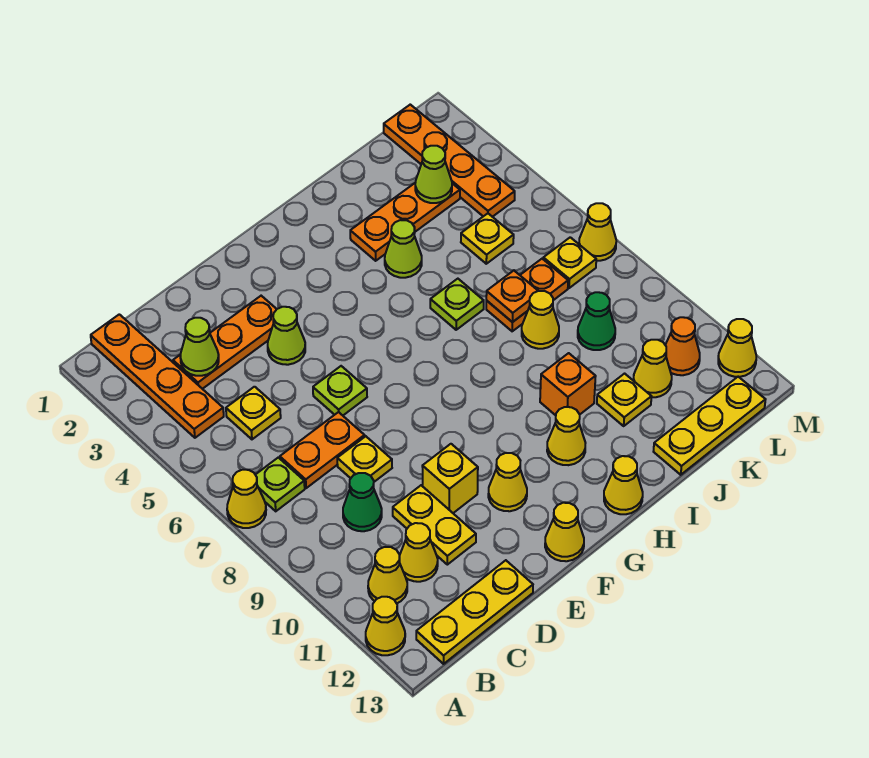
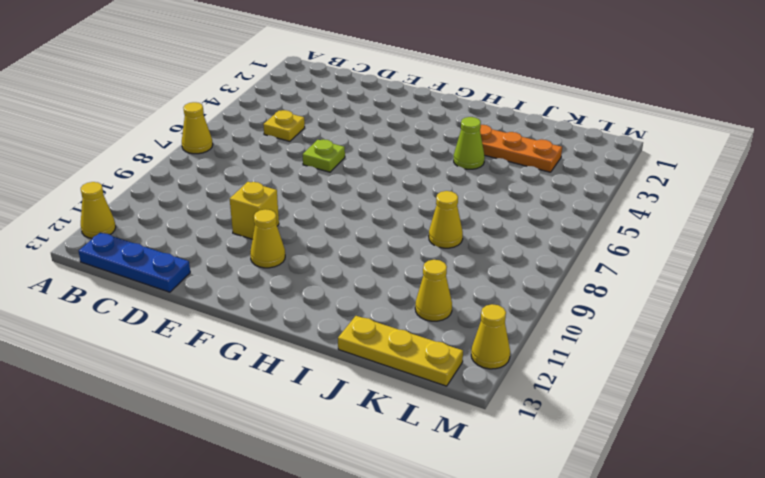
blue 1x3 plate [79,232,190,292] -> yellow 1x3 plate [416,560,533,664]
none -> orange 1x4 plate [91,314,224,438]
none -> lime 1x1 plate [256,457,305,511]
none -> yellow 1x1 cone [368,547,407,603]
none -> orange 1x3 plate [173,296,277,389]

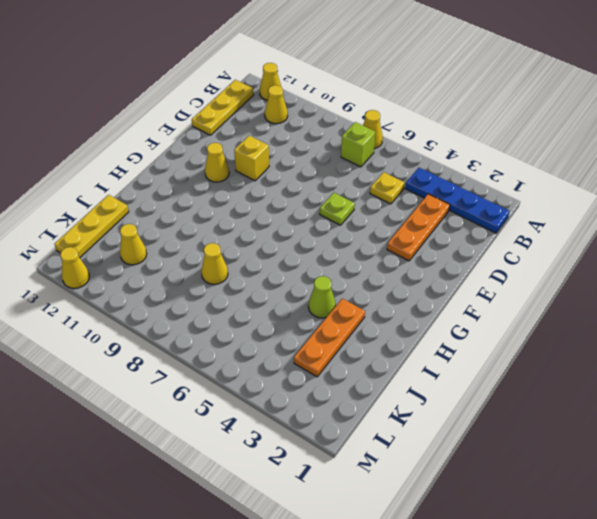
blue 1x4 plate [405,168,509,233] -> orange 1x4 plate [91,314,224,438]
lime 1x1 brick [341,122,375,167] -> lime 1x1 plate [256,457,305,511]
none -> orange 1x2 plate [280,412,365,488]
none -> green 1x1 cone [343,473,382,531]
none -> yellow 1x1 cone [399,523,438,582]
none -> yellow 1x1 plate [337,436,392,482]

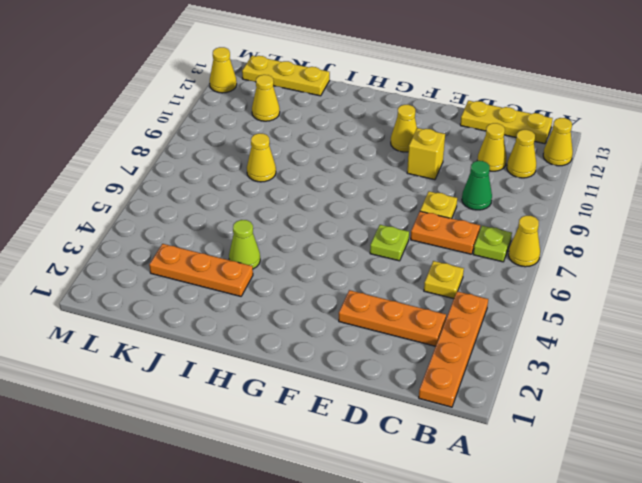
none -> yellow 1x2 plate [393,485,476,565]
none -> lime 1x1 cone [268,307,305,365]
none -> yellow 1x1 cone [545,503,584,561]
none -> yellow 1x1 cone [547,407,585,465]

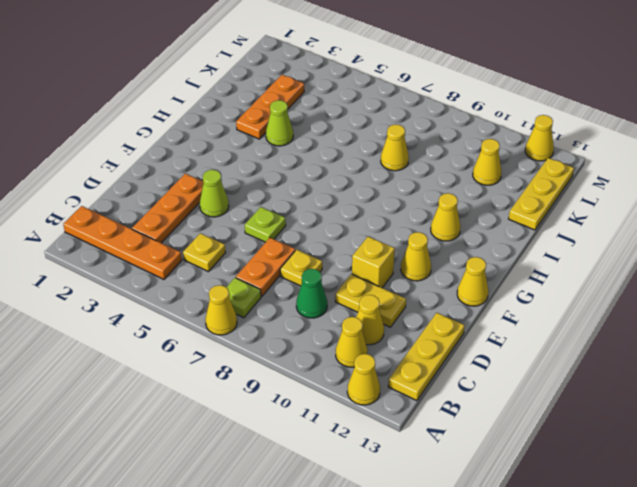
none -> yellow 1x1 cone [604,456,643,514]
none -> lime 1x1 plate [430,279,484,330]
none -> orange 1x1 brick [540,353,596,415]
none -> orange 1x2 plate [486,259,568,331]

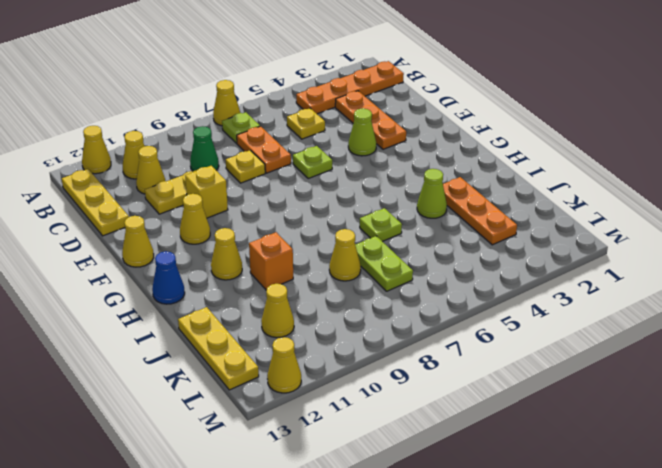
blue 1x1 cone [152,251,185,304] -> yellow 1x1 cone [604,456,643,514]
lime 1x2 plate [355,236,413,291] -> orange 1x2 plate [486,259,568,331]
none -> yellow 1x1 plate [597,374,652,426]
none -> yellow 1x1 plate [461,213,514,264]
none -> green 1x1 cone [578,292,615,350]
none -> orange 1x4 plate [384,105,515,217]

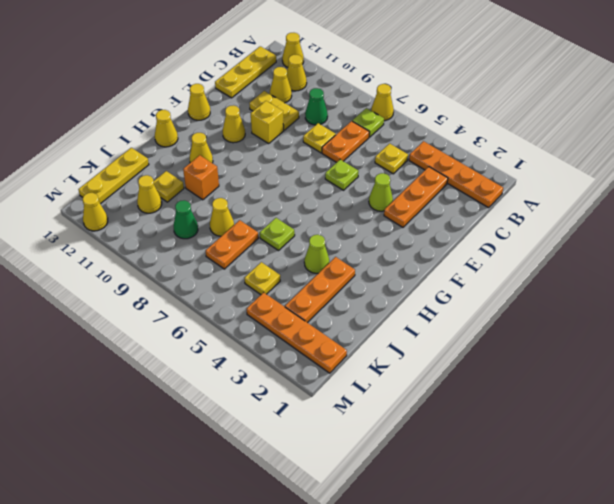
none -> yellow 1x1 plate [543,237,596,288]
none -> orange 1x1 cone [666,317,700,375]
none -> yellow 1x1 cone [579,203,616,261]
none -> lime 1x1 cone [180,318,219,376]

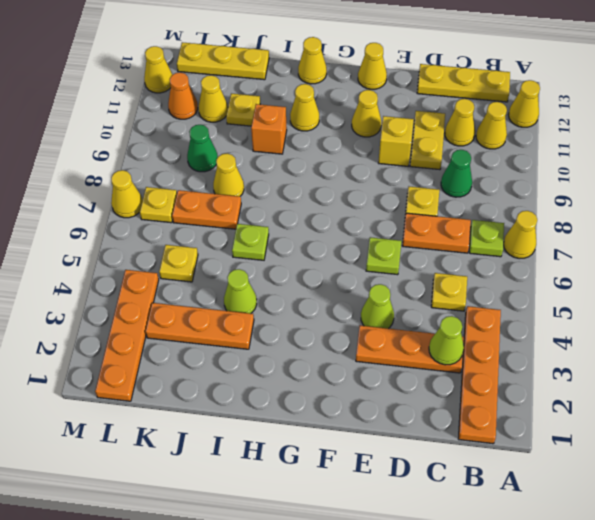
none -> orange 1x1 plate [486,271,538,322]
none -> lime 1x1 cone [415,146,452,203]

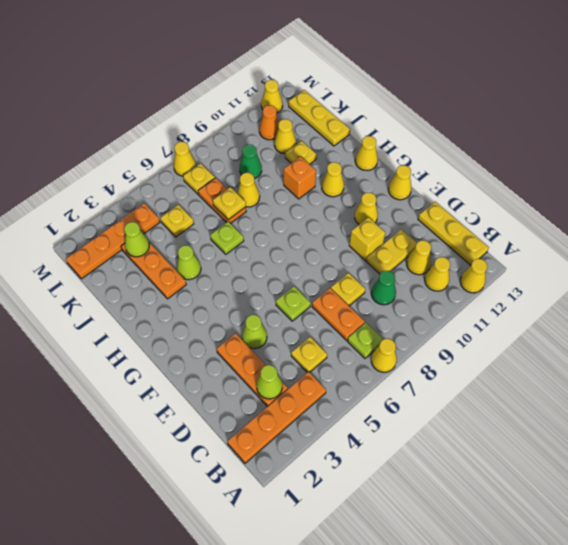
yellow 1x1 plate [213,187,246,220] -> orange 1x1 plate [486,271,538,322]

